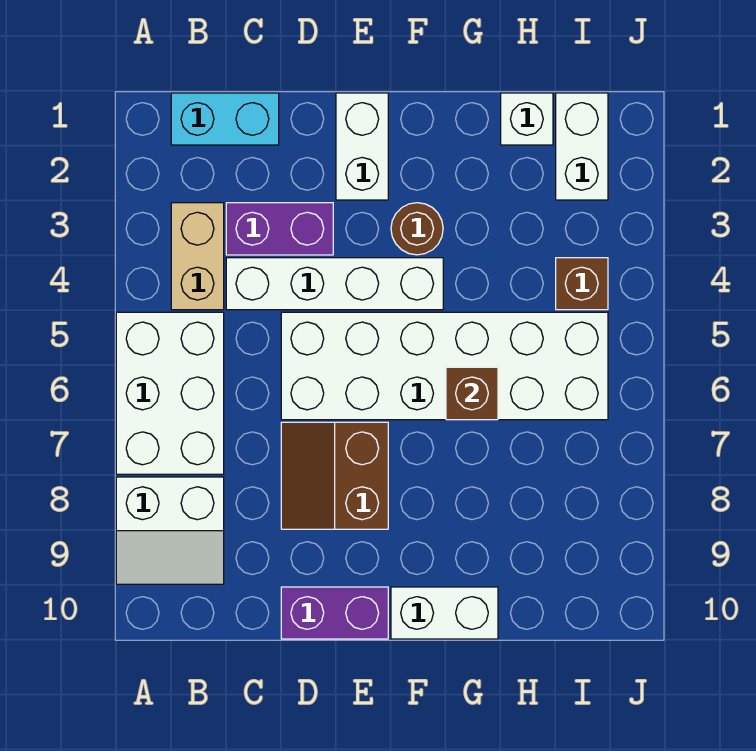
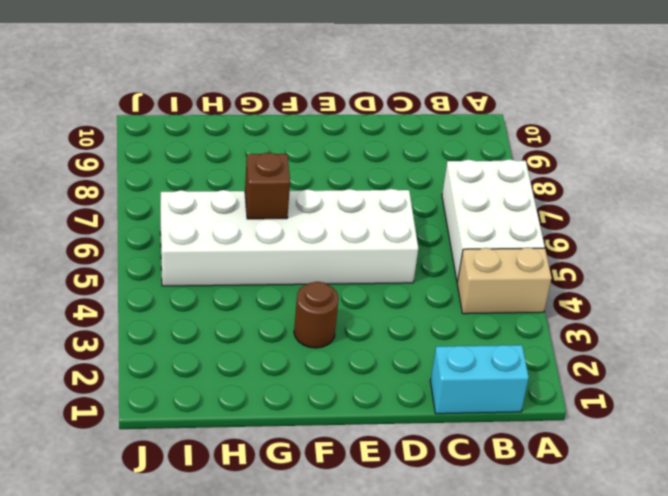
tan 1x2 brick [457,248,552,314] -> tan 1x2 brick turned to [171,203,224,310]
none -> white 2x2 slope [116,477,224,584]
none -> purple 1x2 brick [226,203,333,255]
none -> white 1x4 brick [226,258,443,310]

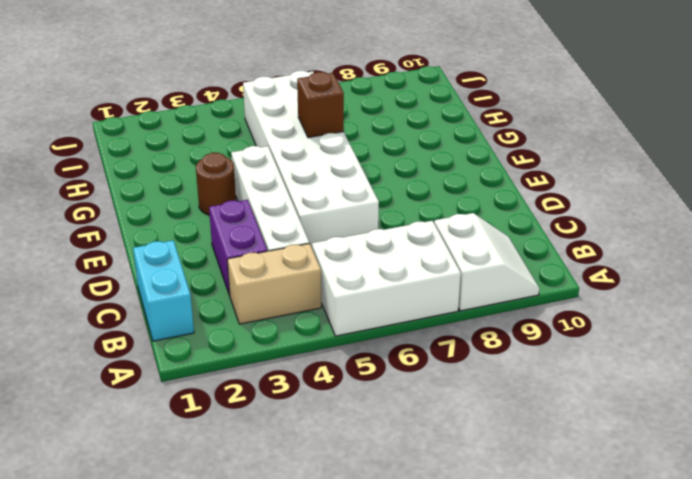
none -> brown 2x2 slope [281,422,388,529]
none -> purple 1x2 brick [281,587,388,639]
none -> white 1x2 brick [336,93,388,200]

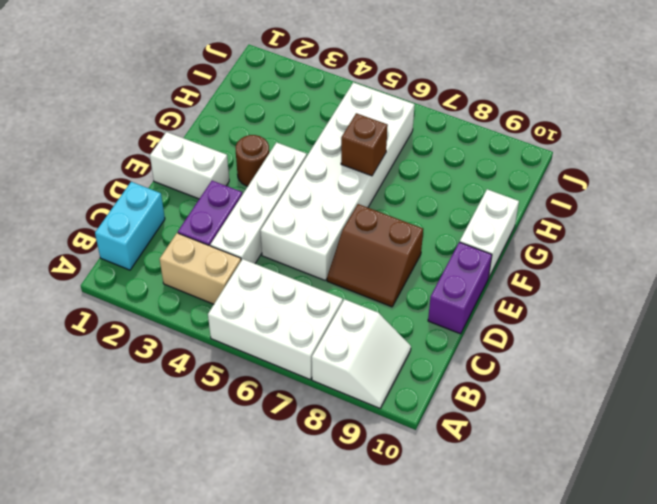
none -> white 1x1 brick [501,93,553,145]
none -> white 1x2 brick [556,93,608,200]
none -> brown 1x1 brick [556,258,608,310]

